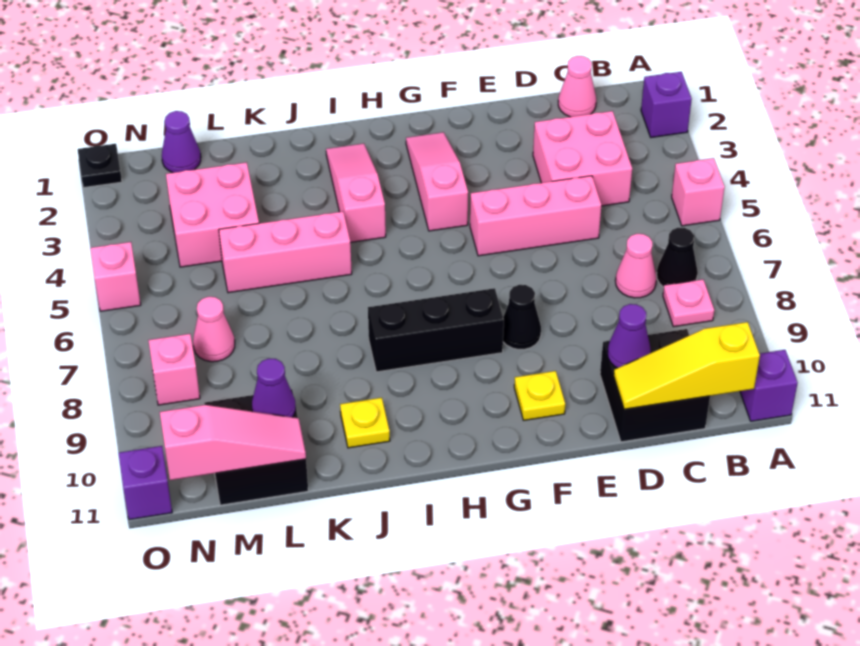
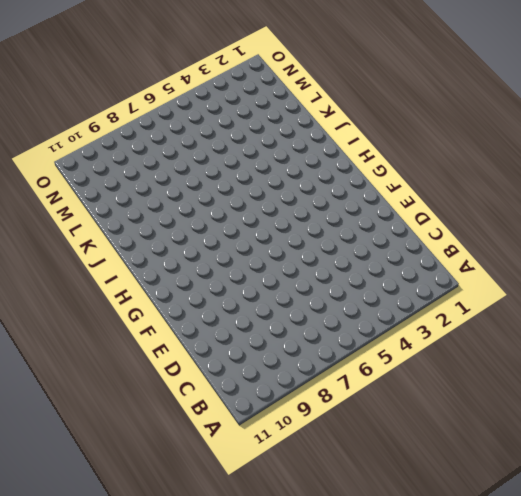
none -> purple 1x1 brick [641,72,692,137]
none -> pink 1x1 brick [672,158,725,226]
none -> purple 1x1 brick [740,350,798,421]

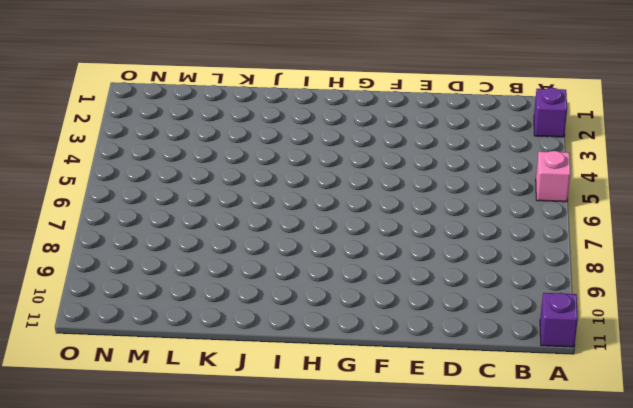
none -> black 1x1 cone [657,228,698,287]
none -> pink 1x1 plate [663,279,714,327]
none -> pink 1x1 cone [558,56,596,117]

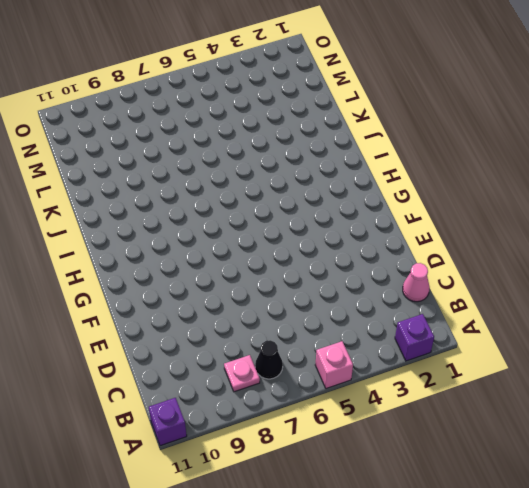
none -> pink 2x2 brick [533,111,632,206]
none -> pink 1x1 cone [615,234,656,298]
none -> black 2x2 brick [600,329,710,442]

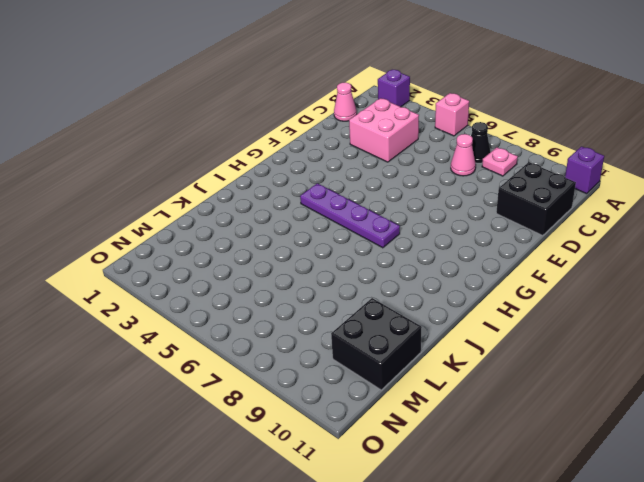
purple 1x4 plate [300,183,400,248] -> none
none -> pink 1x3 brick [470,176,601,256]
none -> black 1x1 cone [503,285,541,350]
none -> yellow 1x1 plate [514,371,565,420]

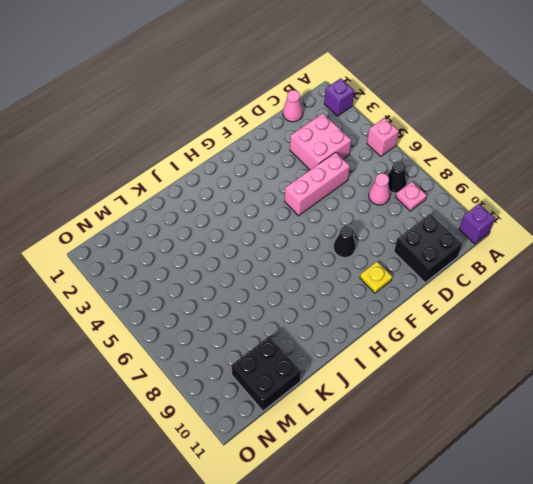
none -> pink 1x3 slope [406,132,468,231]
none -> black 1x3 brick [368,288,504,372]
none -> pink 1x3 slope [326,144,386,242]

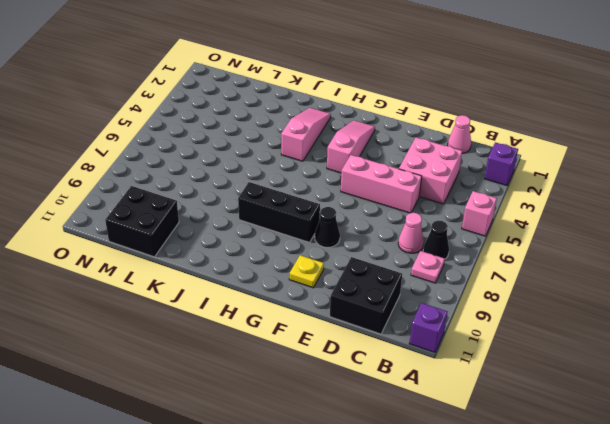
none -> pink 1x3 brick [219,211,352,293]
none -> yellow 1x1 plate [340,398,390,448]
none -> pink 2x2 brick [166,162,259,267]

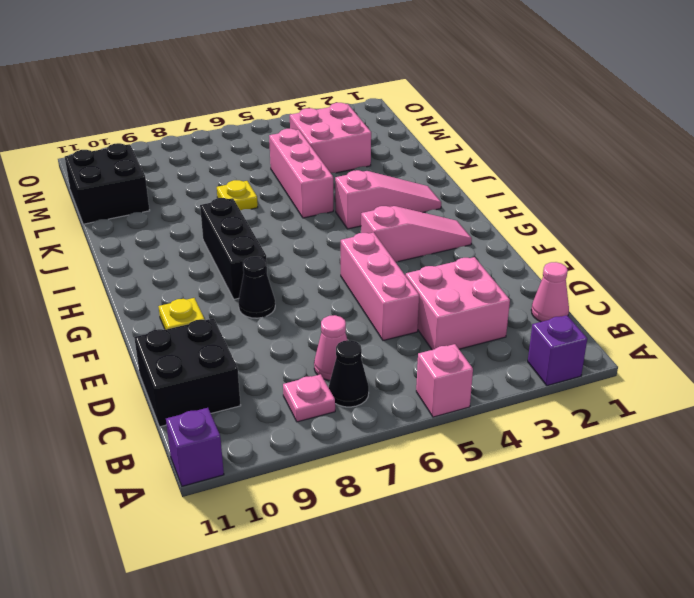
yellow 1x1 plate [217,180,258,211] -> yellow 1x1 plate moved to [340,398,390,448]
none -> purple 1x1 cone [162,111,201,173]
none -> pink 1x1 cone [193,297,235,362]
none -> pink 1x1 brick [148,334,200,405]

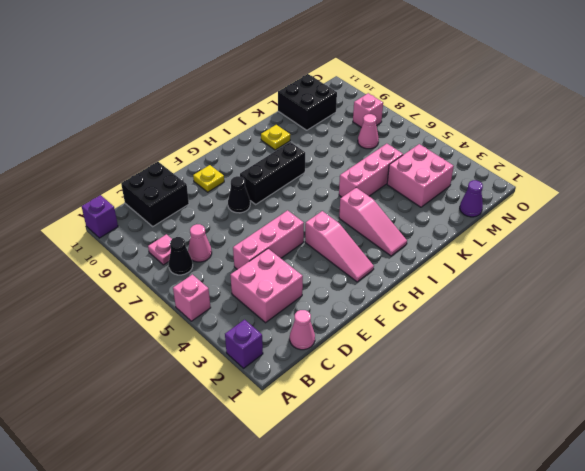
none -> black 1x1 plate [78,144,122,188]
none -> pink 1x1 brick [90,242,141,311]
none -> purple 1x1 brick [119,446,172,520]

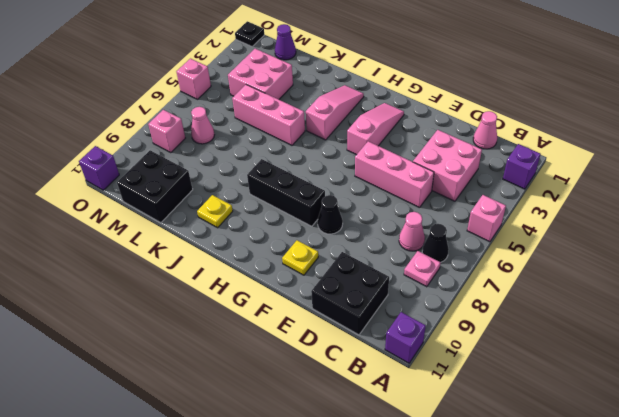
none -> yellow 1x3 slope [614,322,760,409]
none -> purple 1x1 cone [607,304,651,368]
none -> purple 1x1 cone [252,359,296,417]

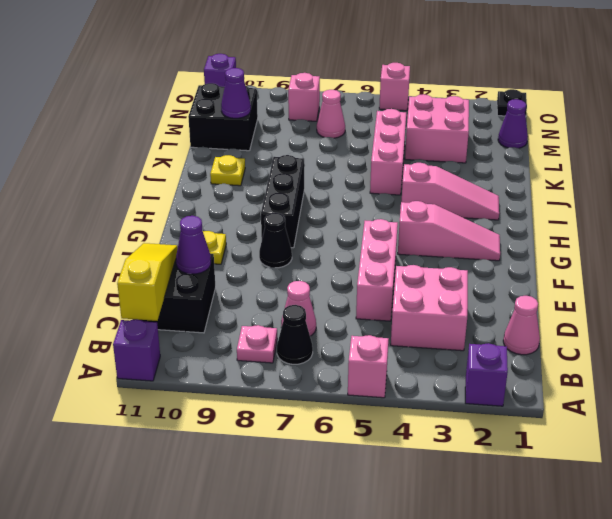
none -> pink 1x3 slope [160,405,306,480]

